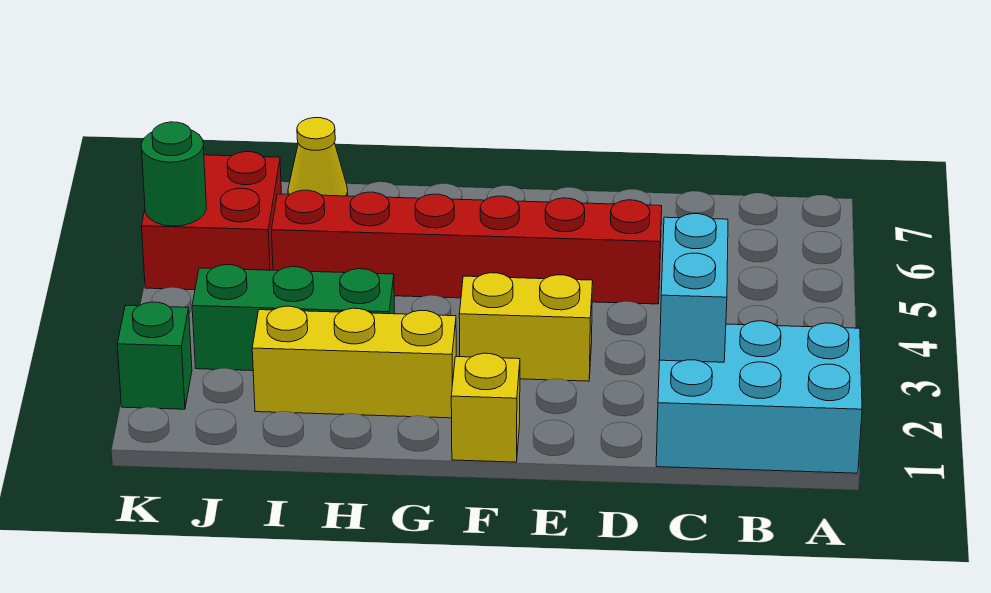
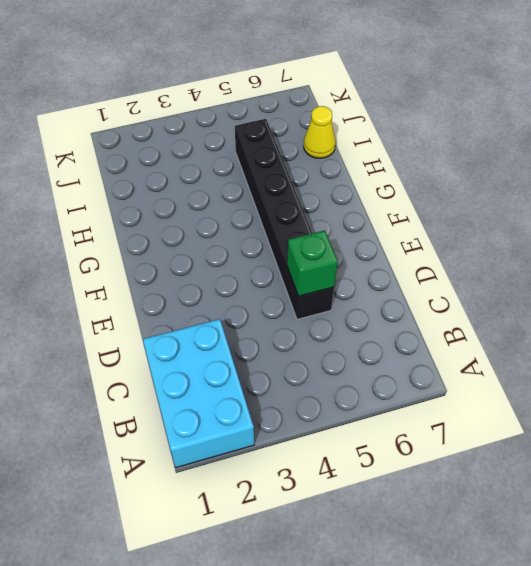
black 1x6 brick [235,119,334,319] -> red 1x6 brick [271,190,662,304]
green 1x1 brick [287,230,338,296] -> green 1x1 brick moved to [117,302,192,409]
none -> yellow 1x2 brick [459,273,593,381]
none -> yellow 1x1 brick [451,353,520,462]

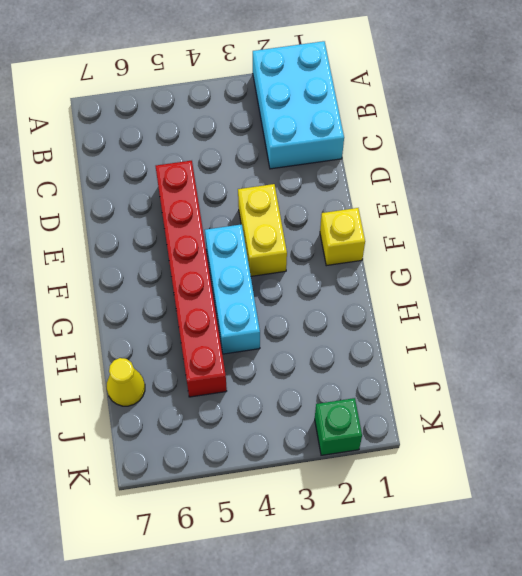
cyan 1x3 brick [205,224,260,354] -> none
none -> yellow 1x3 brick [252,306,456,418]
none -> green 1x3 brick [192,265,395,371]

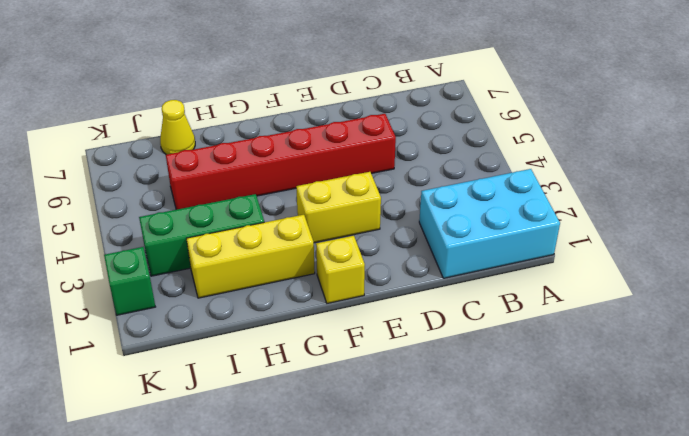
none -> red 2x2 brick [141,152,281,290]
none -> cyan 1x2 brick [660,214,728,362]

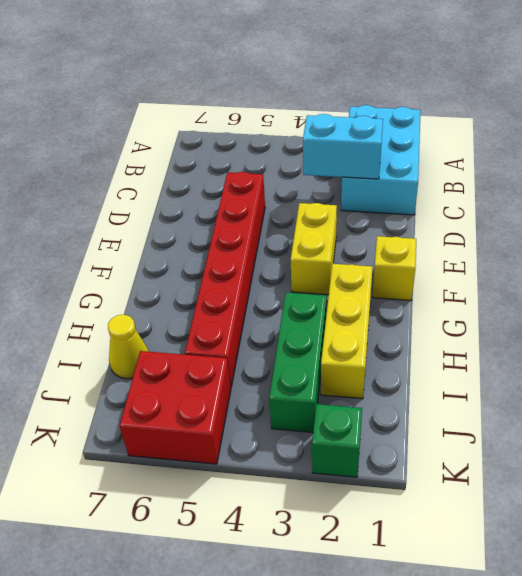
none -> green 1x1 round brick [141,122,207,226]

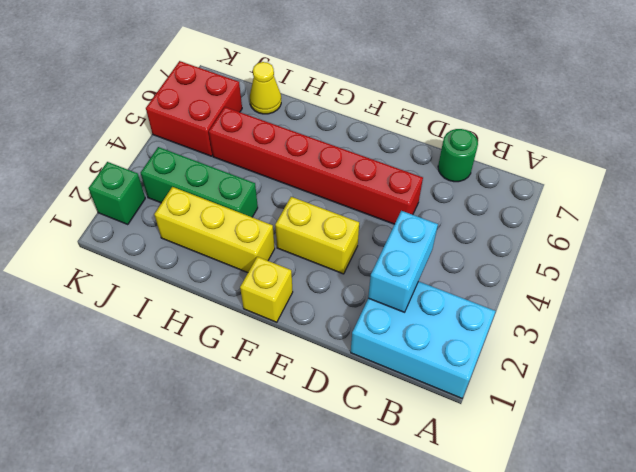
green 1x1 round brick [438,129,478,182] -> green 1x1 round brick moved to [141,122,207,226]

